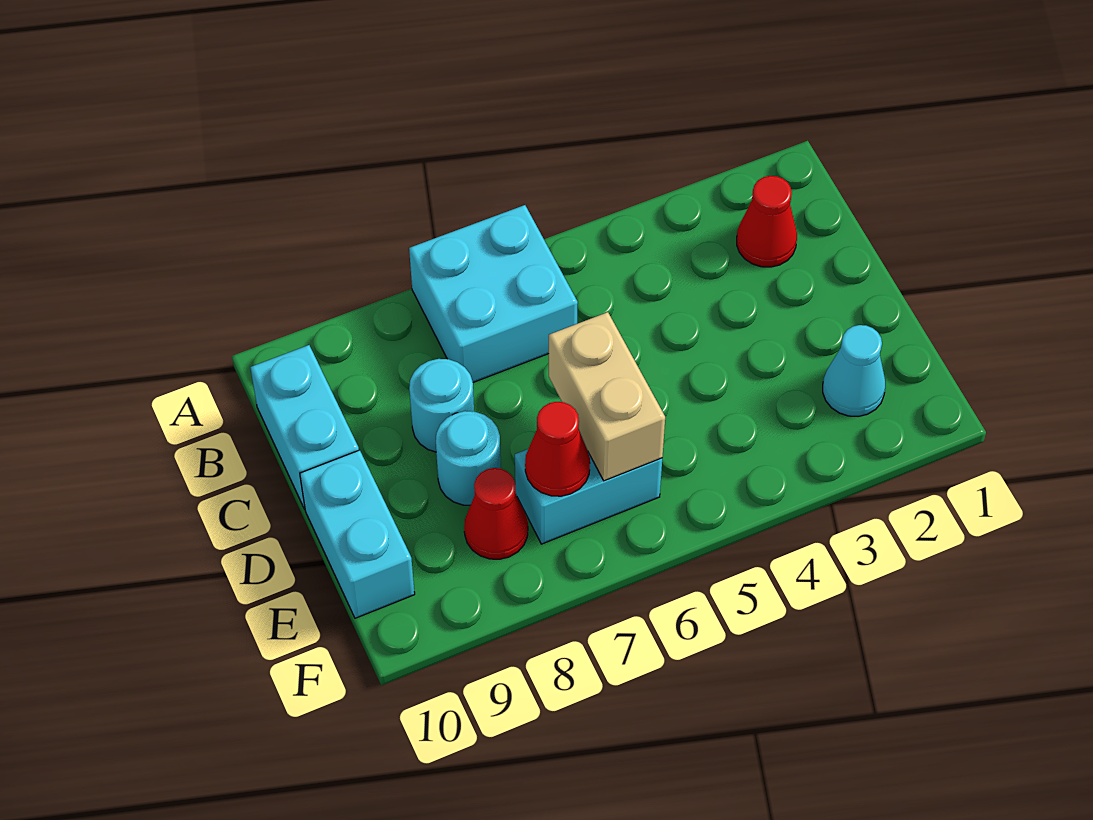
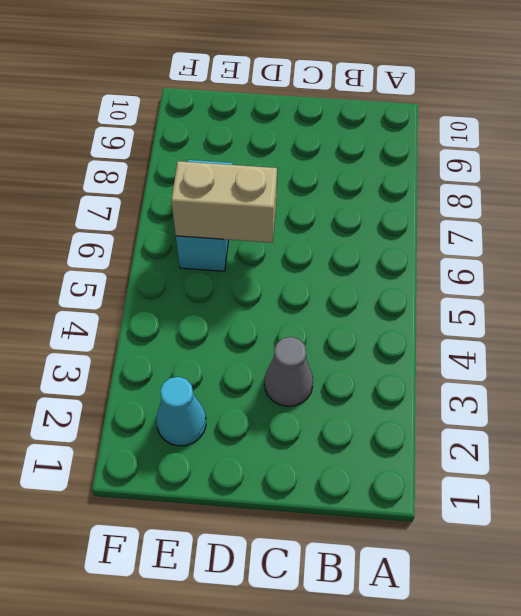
grey 1x1 cone [265,337,313,406] -> none
none -> cyan 2x2 brick [409,205,578,382]
none -> red 1x1 cone [737,176,797,267]

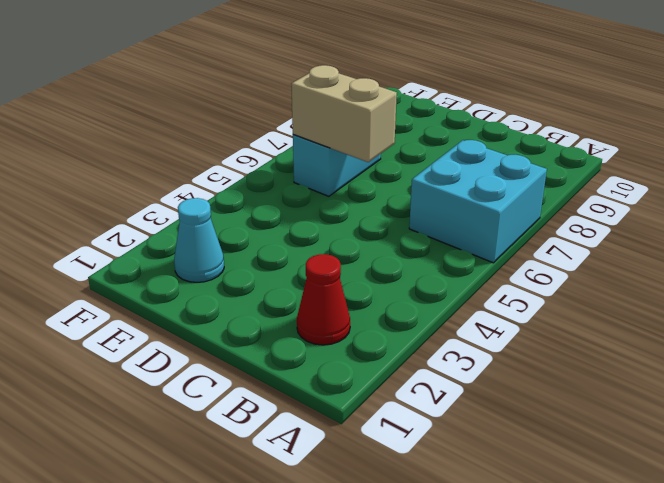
none -> cyan 1x2 brick [250,345,359,509]
none -> cyan 1x1 round brick [409,359,474,452]

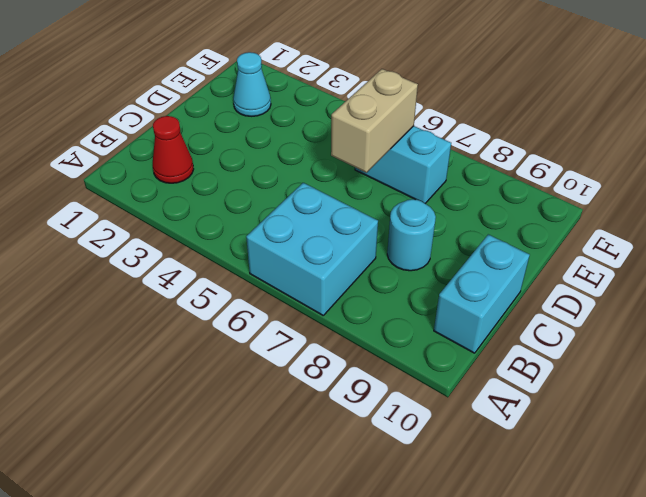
none -> cyan 1x1 round brick [436,411,501,505]
none -> cyan 1x2 brick [300,450,415,618]

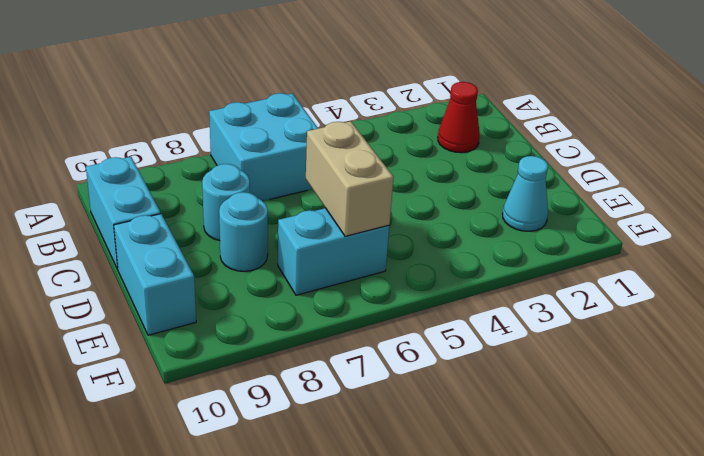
none -> red 1x1 cone [464,468,528,559]
none -> red 1x1 cone [525,402,590,496]

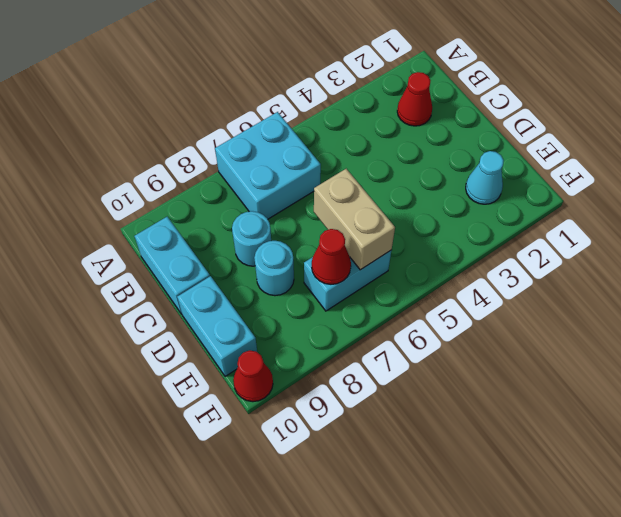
red 1x1 cone [233,350,273,402] -> red 1x1 cone moved to [464,468,528,559]

